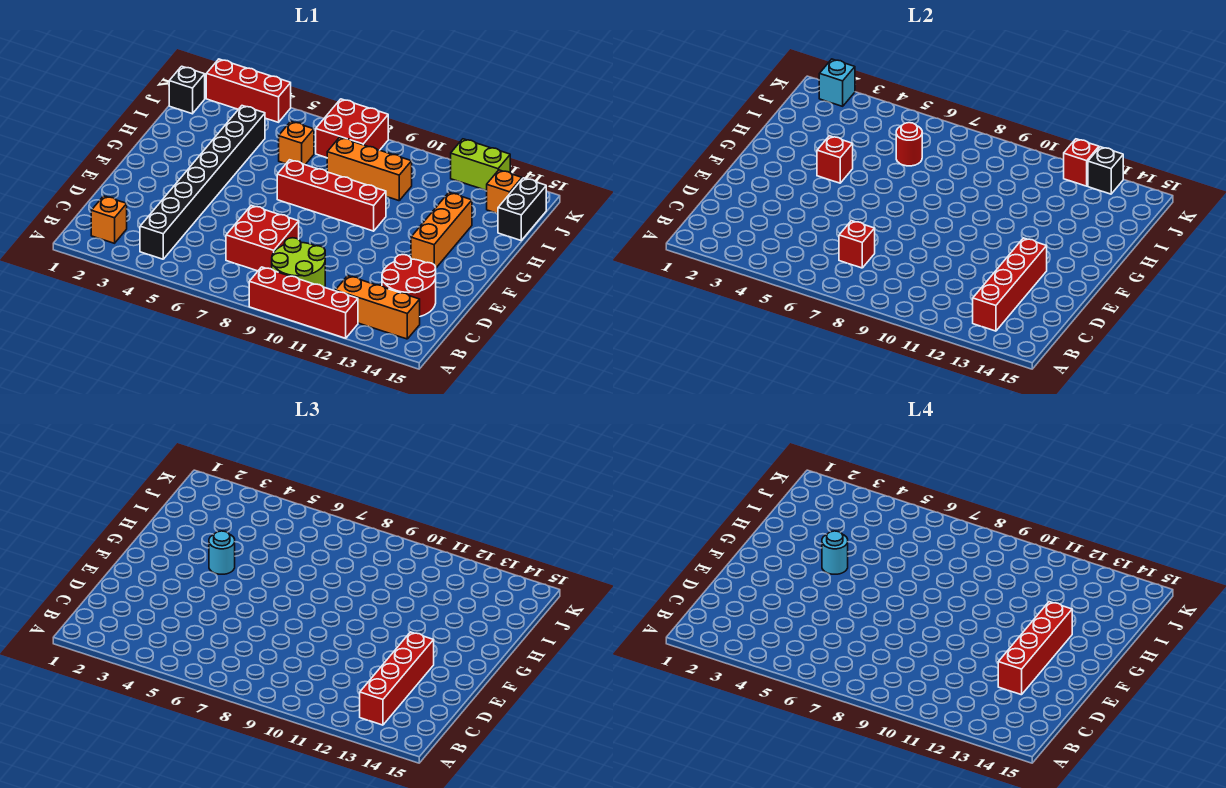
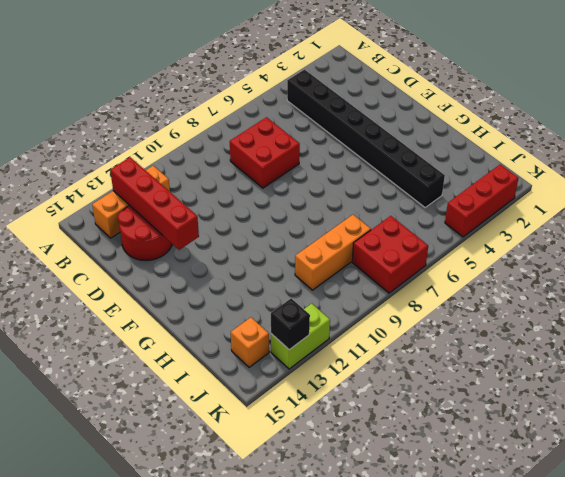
none -> red 1x4 brick [249,267,358,338]
none -> orange 1x1 brick [91,196,127,243]
none -> lime 2x2 round brick [272,238,325,287]

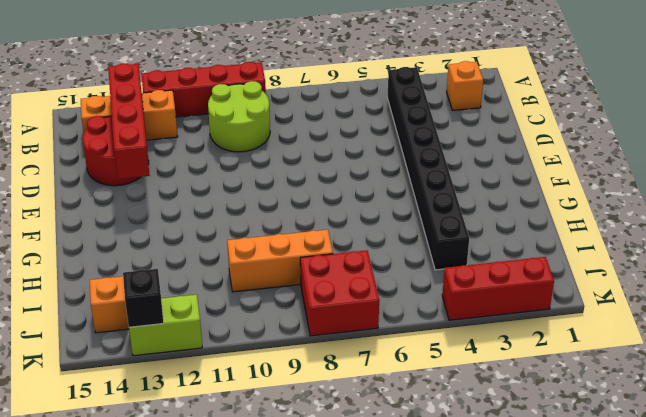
none -> red 2x2 brick [226,205,299,271]
none -> orange 1x3 brick [411,193,472,268]
none -> red 1x4 brick [277,160,386,231]

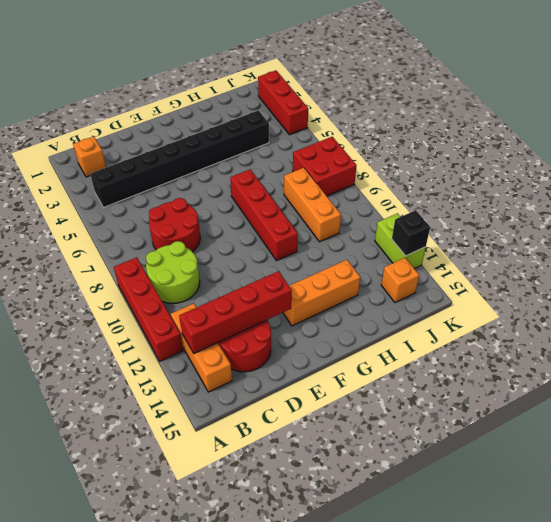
red 2x2 round brick [149,198,200,252] -> red 2x2 brick [226,205,299,271]
none -> orange 1x1 brick [279,121,314,165]
none -> black 1x2 brick [498,178,546,240]
none -> black 1x1 brick [169,66,205,114]

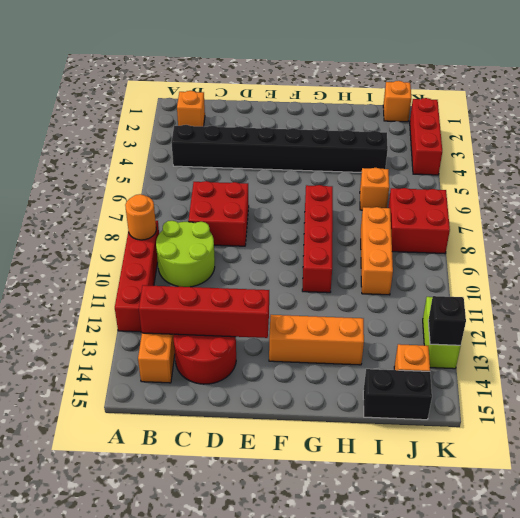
orange 1x1 round brick [125,194,156,240] -> none
orange 1x1 brick [383,81,411,122] -> black 1x1 brick [169,66,205,114]
none -> red 1x1 brick [839,221,875,268]
none -> red 1x1 brick [817,136,853,183]
none -> red 1x1 round brick [896,123,922,166]

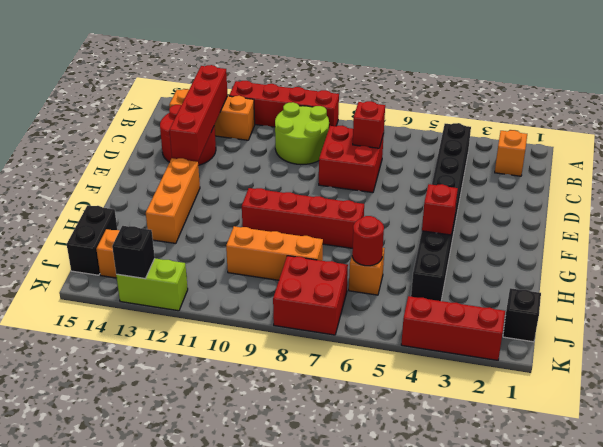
none -> cyan 1x1 brick [819,59,855,106]
none -> red 1x1 brick [1064,139,1099,186]
none -> red 1x4 brick [360,632,434,725]

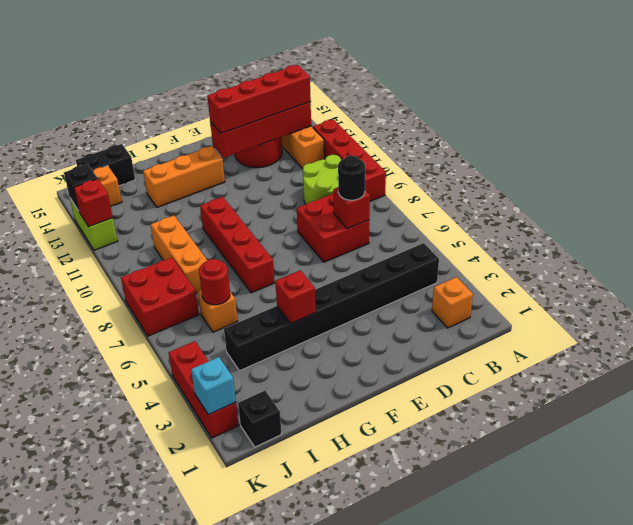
black 1x1 round brick [338,156,365,200] -> none
none -> cyan 1x1 round brick [209,531,235,574]
none -> red 1x4 brick [998,602,1072,695]
none -> cyan 1x1 round brick [822,531,848,574]

